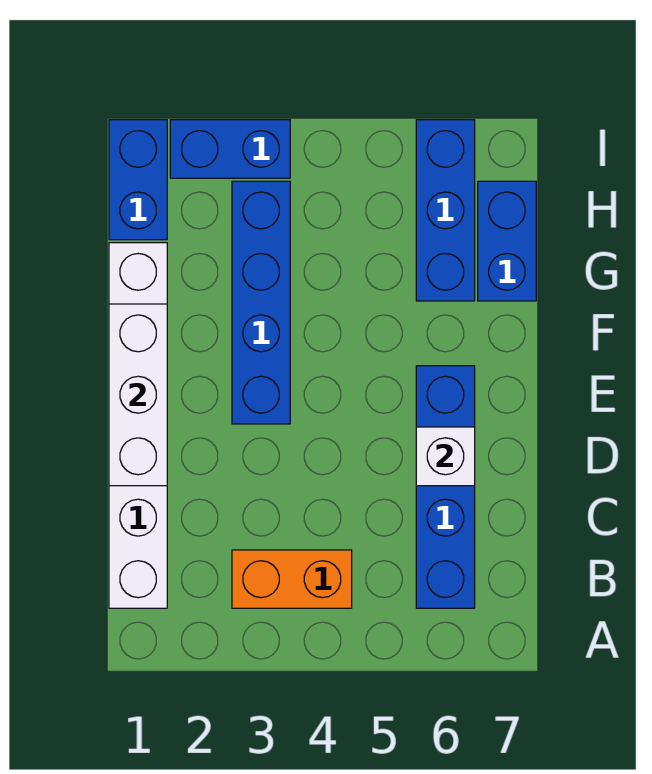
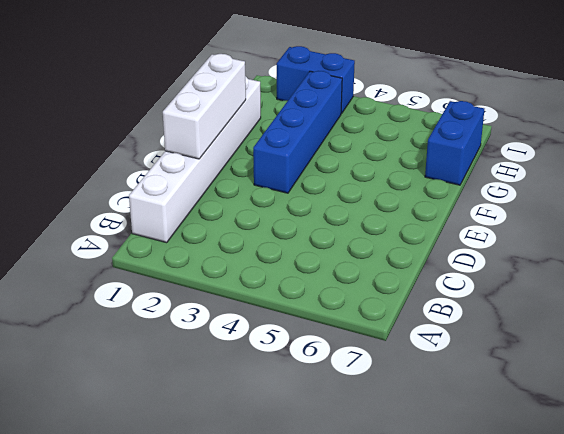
none -> orange 1x2 brick [232,550,352,608]
none -> blue 1x4 brick [416,366,475,608]

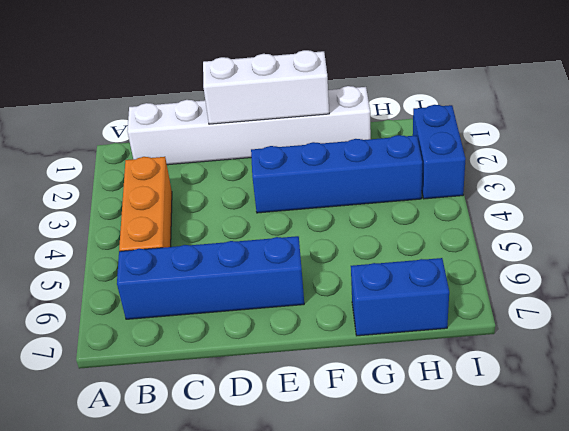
orange 1x3 brick [119,157,172,251] -> orange 1x2 brick [232,550,352,608]
none -> blue 1x3 brick [416,120,475,301]
none -> blue 1x2 brick [109,120,167,240]

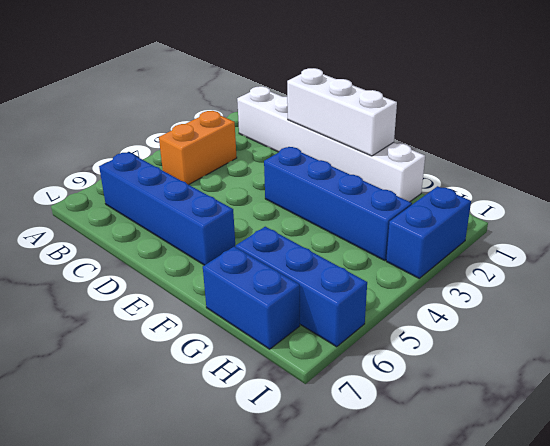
none -> blue 1x2 brick [109,120,167,240]
none -> white 1x1 brick [416,427,475,486]

